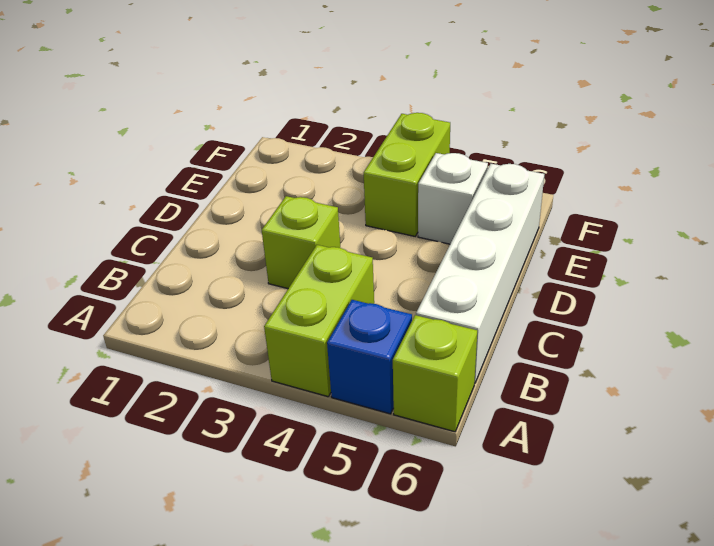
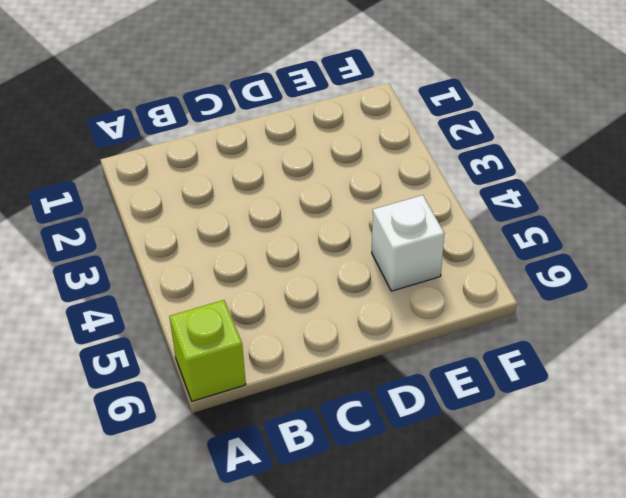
none -> lime 1x2 brick [264,245,374,397]
none -> blue 1x1 brick [327,300,412,414]

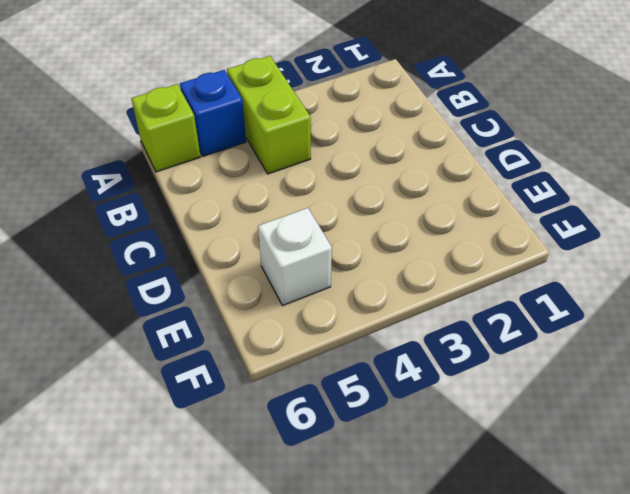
none -> white 1x4 brick [416,164,544,383]
none -> lime 1x1 brick [262,196,340,289]

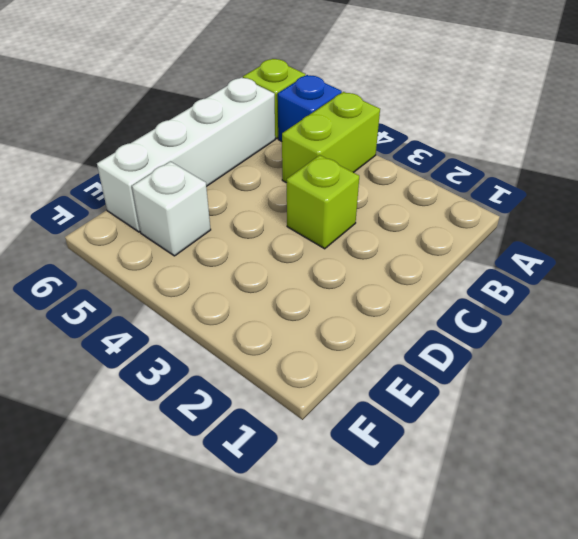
none -> lime 1x2 brick [364,113,450,236]

